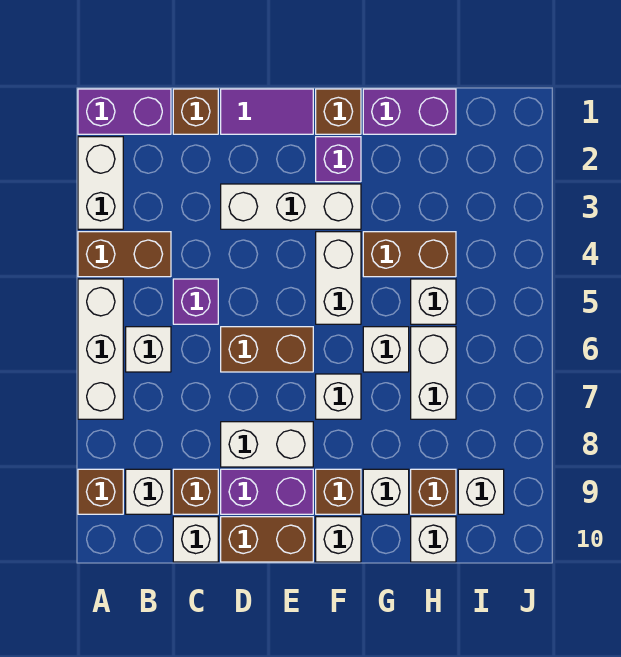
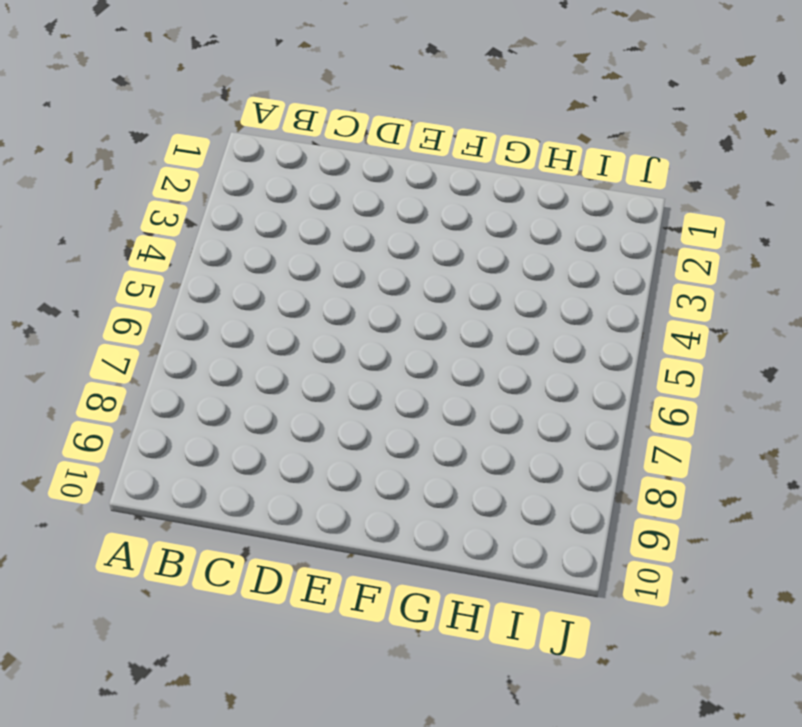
none -> purple 1x2 brick [78,89,171,134]
none -> white 1x2 brick [78,137,123,229]
none -> brown 1x2 brick [78,232,171,277]
none -> white 1x3 brick [78,279,123,419]

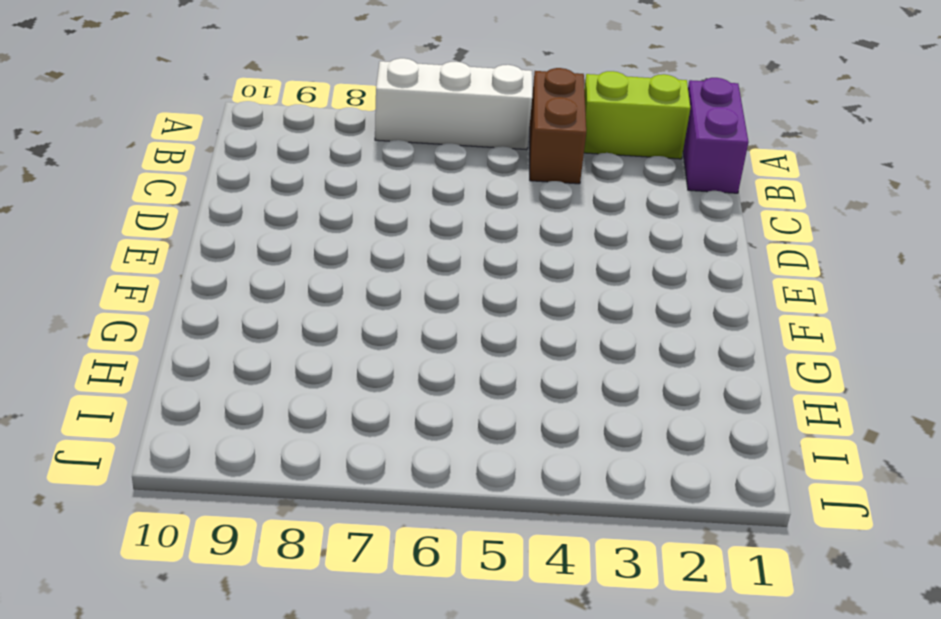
lime 1x2 brick [584,71,690,159] -> white 1x2 brick [78,137,123,229]
none -> brown 1x1 brick [78,469,123,514]
none -> white 1x1 brick [126,327,171,372]
none -> white 1x1 brick [126,469,171,514]
none -> brown 1x1 brick [173,89,218,134]

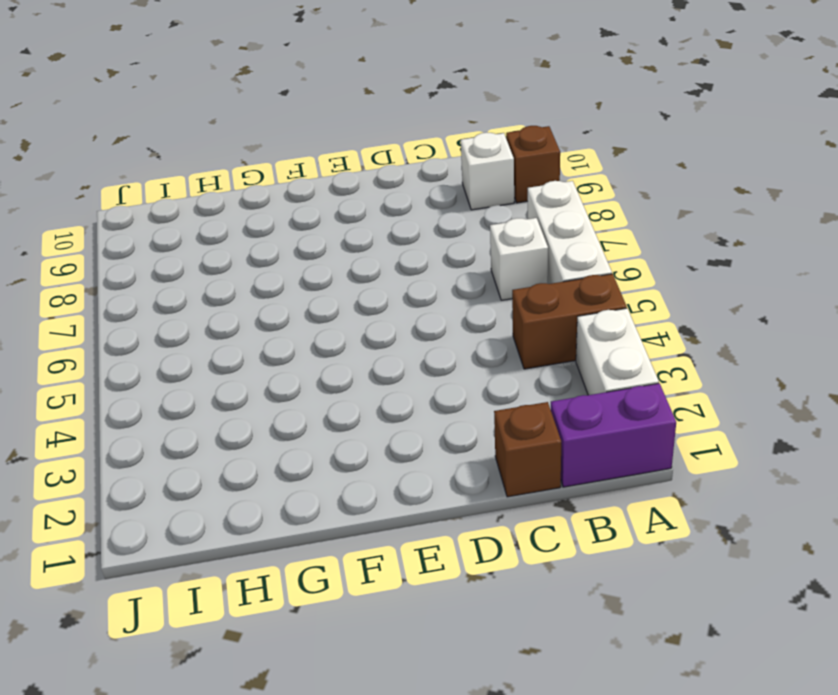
none -> purple 1x1 brick [173,279,218,324]
none -> brown 1x1 brick [173,469,218,514]
none -> white 1x1 brick [173,517,218,562]
none -> purple 1x2 tile [221,89,313,134]

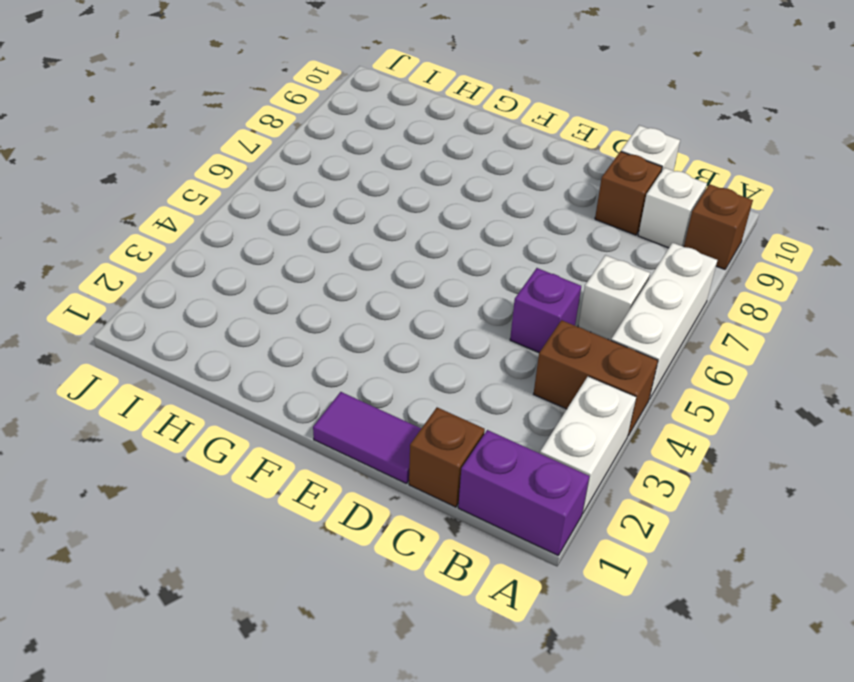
none -> white 1x3 brick [221,184,361,229]
none -> brown 1x2 brick [221,327,313,372]
none -> white 1x2 brick [221,422,313,467]
none -> purple 1x2 brick [221,469,313,514]

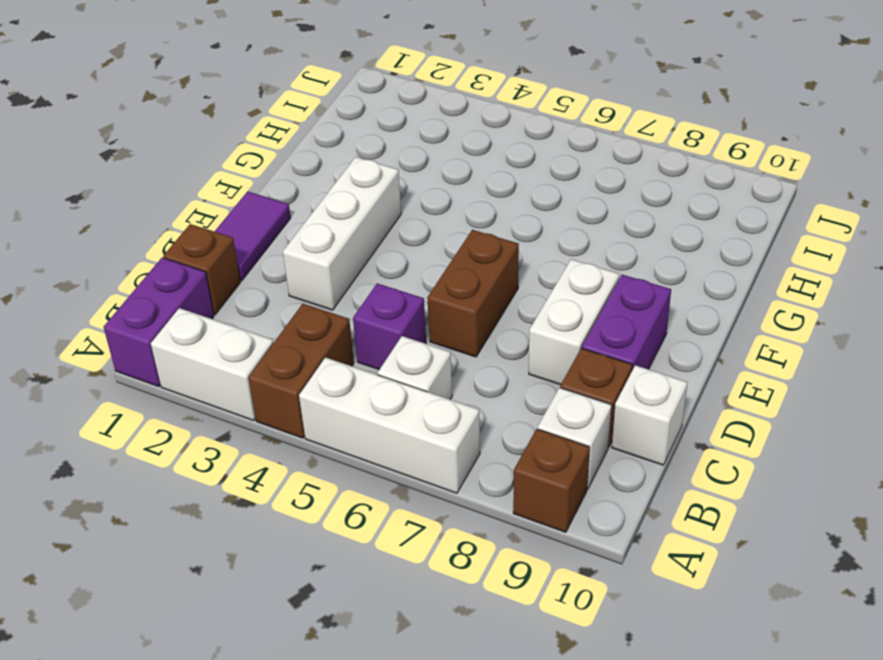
none -> brown 1x2 brick [221,517,313,562]
none -> brown 1x1 brick [316,89,361,134]
none -> purple 1x1 brick [316,137,361,182]
none -> white 1x2 brick [316,232,361,324]

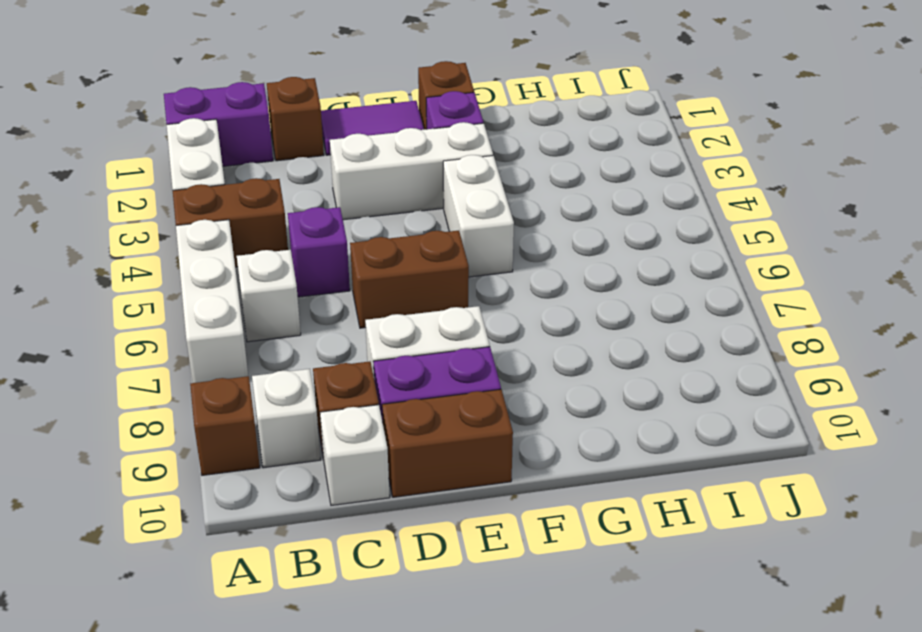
none -> white 1x1 brick [316,374,361,419]
none -> brown 1x1 brick [316,469,361,514]
none -> white 1x1 brick [316,517,361,562]
none -> purple 1x2 brick [363,89,456,134]

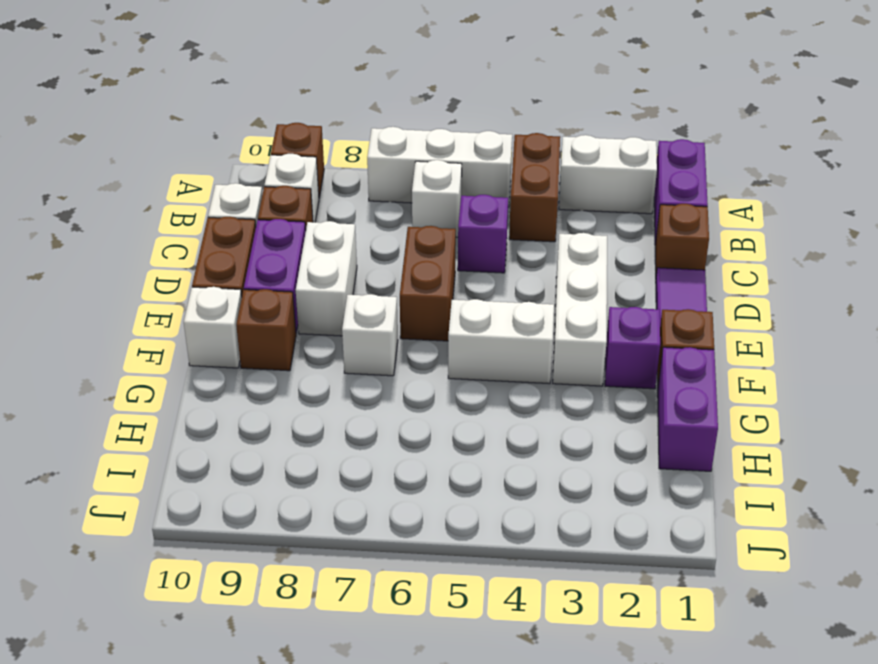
none -> brown 1x2 brick [363,232,456,277]
none -> white 1x1 brick [363,327,409,372]
none -> white 1x1 brick [363,469,409,514]
none -> white 1x1 brick [411,279,456,324]

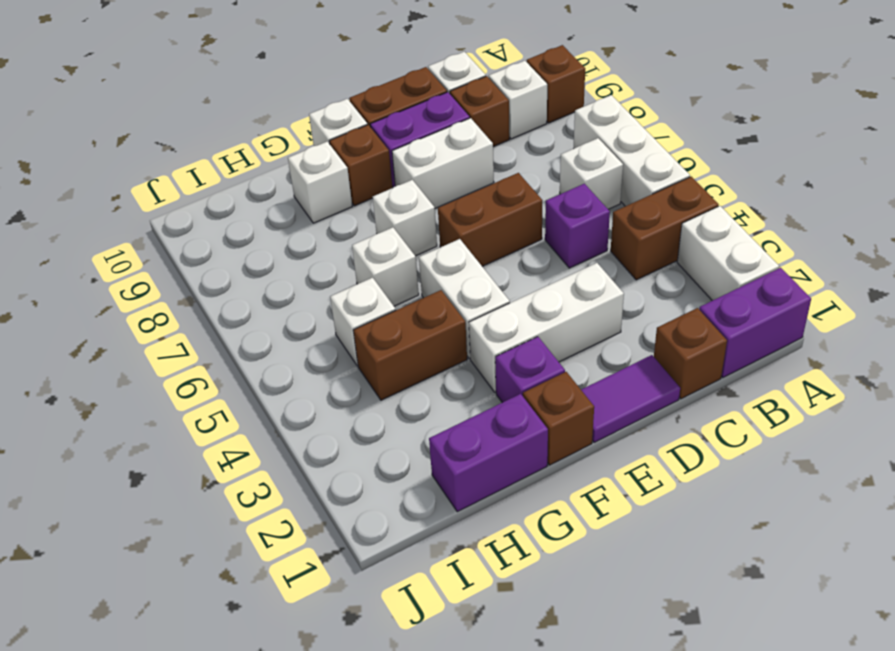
none -> white 1x2 brick [411,327,456,419]
none -> brown 1x1 brick [411,469,456,514]
none -> white 1x1 brick [411,517,456,562]
none -> white 1x1 brick [458,469,504,514]

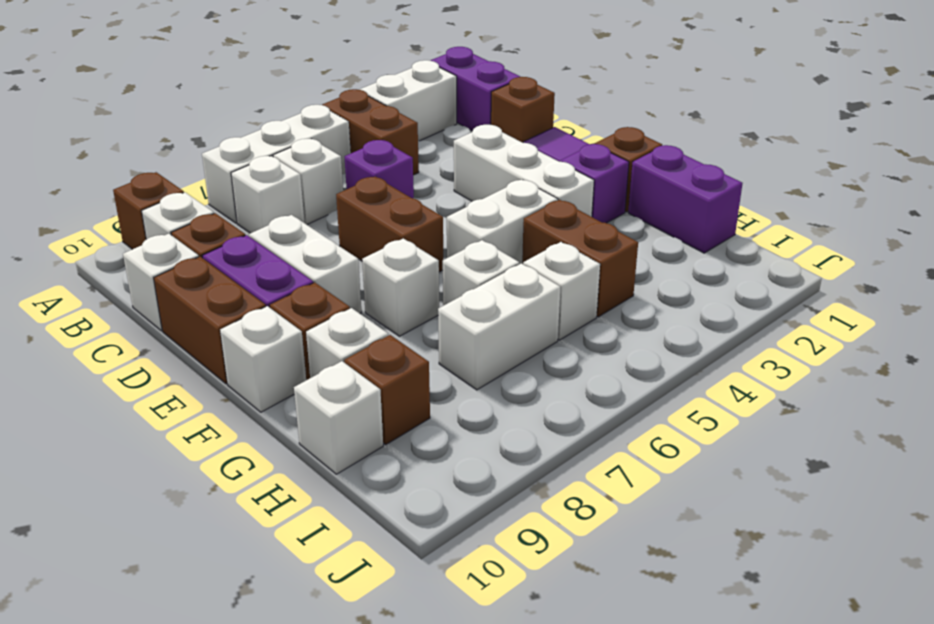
white 1x1 brick [231,156,305,233] -> white 1x1 brick moved to [458,469,504,514]

